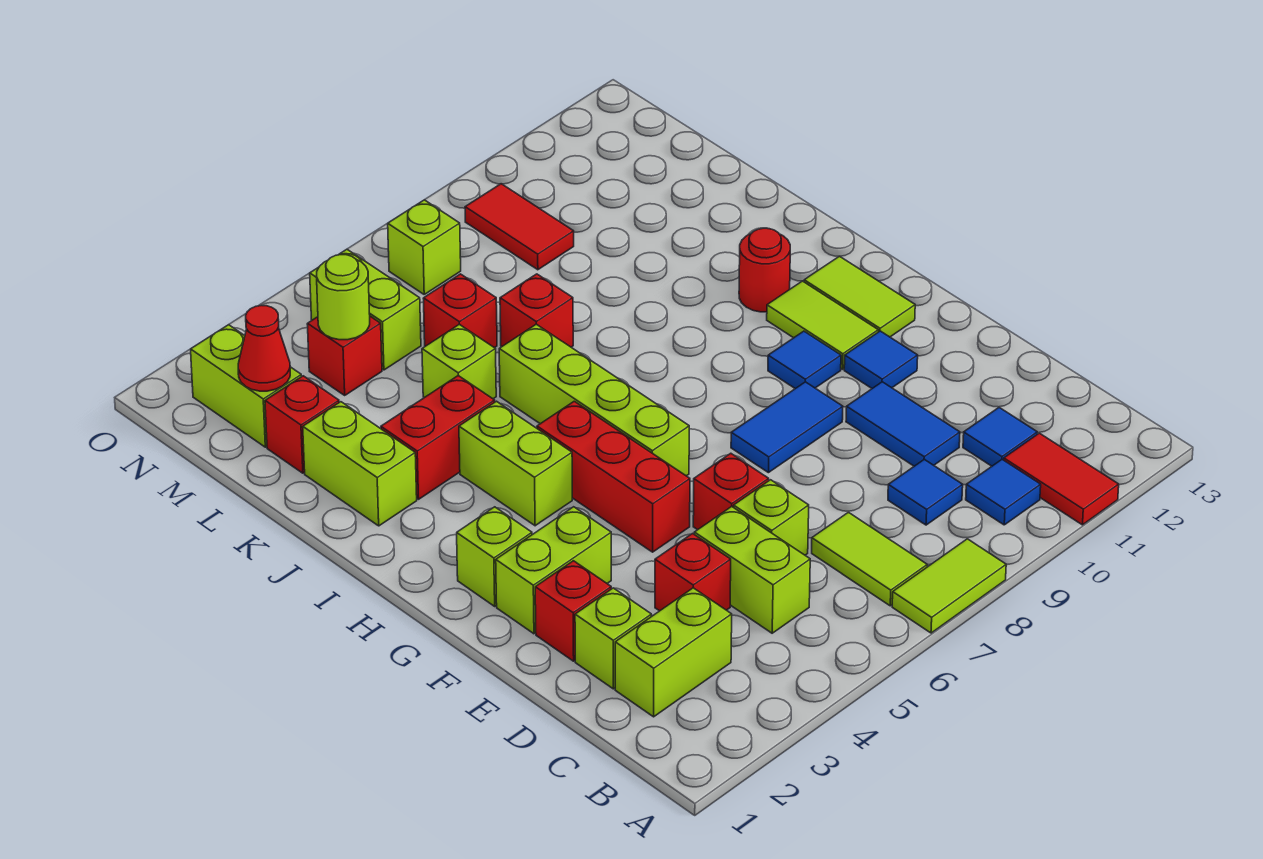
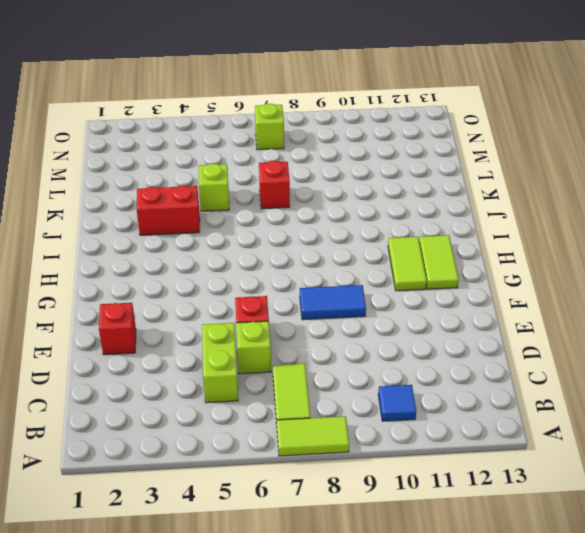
none -> red 1x2 tile [1004,433,1119,525]
none -> lime 1x2 brick [615,588,732,717]
none -> blue 1x1 tile [888,459,963,525]
none -> blue 1x1 tile [963,408,1037,466]

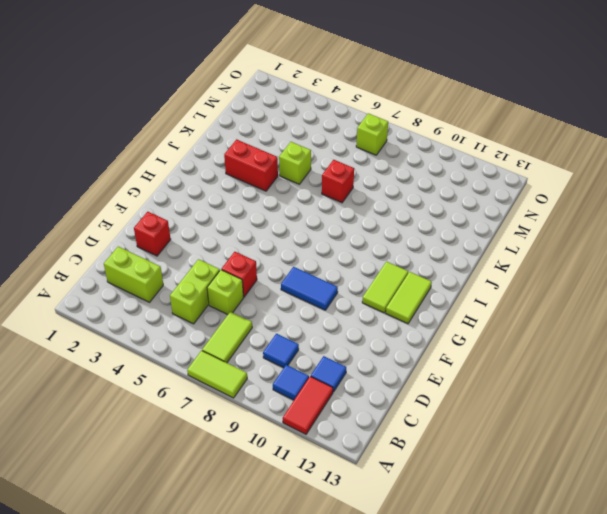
none -> lime 1x1 brick [575,588,651,689]
none -> red 1x1 brick [655,534,731,611]
none -> blue 1x2 tile [846,382,960,466]
none -> lime 1x2 brick [496,507,611,634]

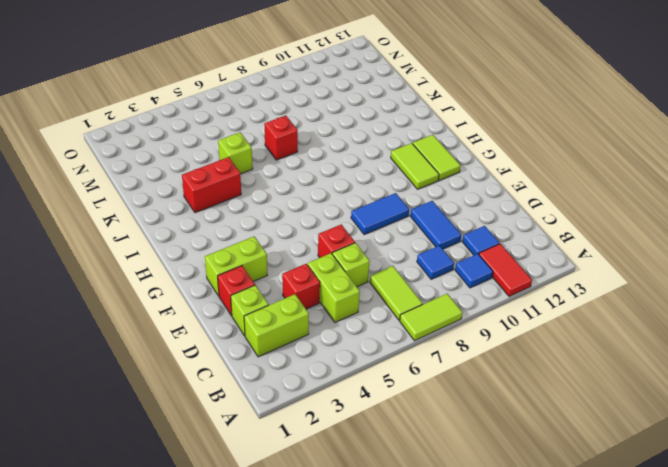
none -> red 1x3 brick [537,401,690,552]
none -> blue 1x1 tile [844,331,918,388]
none -> lime 1x1 brick [457,507,532,606]
none -> lime 1x4 brick [499,324,689,476]

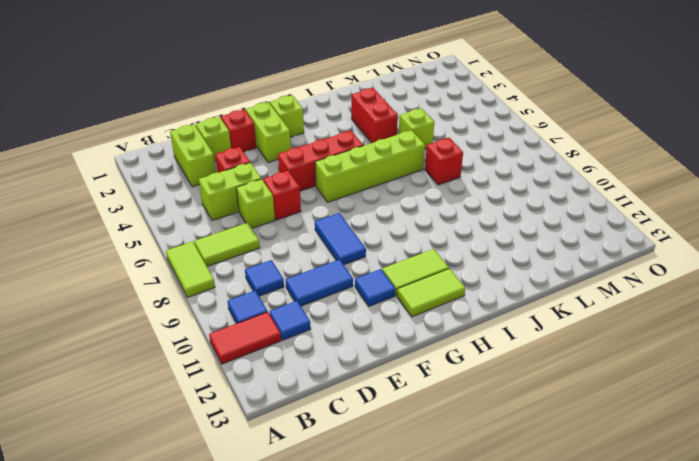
none -> blue 1x1 tile [768,331,841,389]
none -> lime 1x2 brick [459,401,572,526]
none -> red 1x1 round brick [739,228,790,312]
none -> lime 1x2 brick [303,402,417,526]

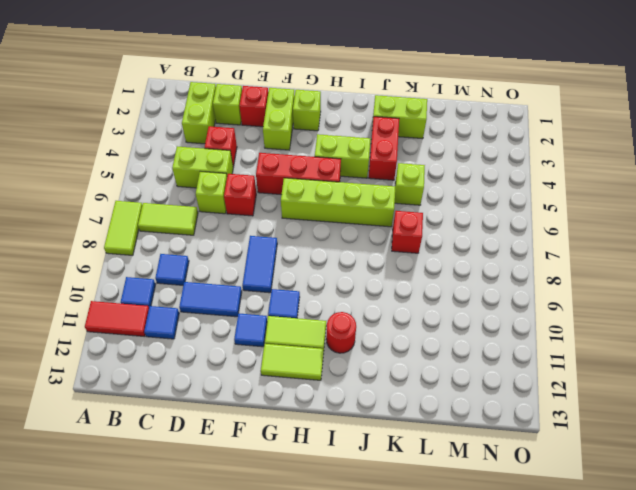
none -> red 1x1 brick [265,376,339,473]
none -> red 1x1 brick [423,274,497,348]
none -> lime 1x2 brick [191,325,301,447]
none -> red 1x1 brick [307,316,382,395]

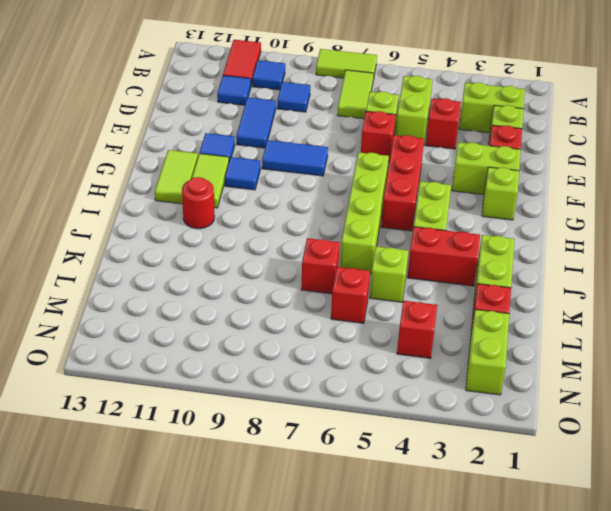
none -> lime 1x2 brick [310,249,421,370]
none -> red 1x2 tile [465,184,574,270]
none -> lime 1x1 brick [388,200,461,294]
none -> red 1x1 cone [238,305,290,391]

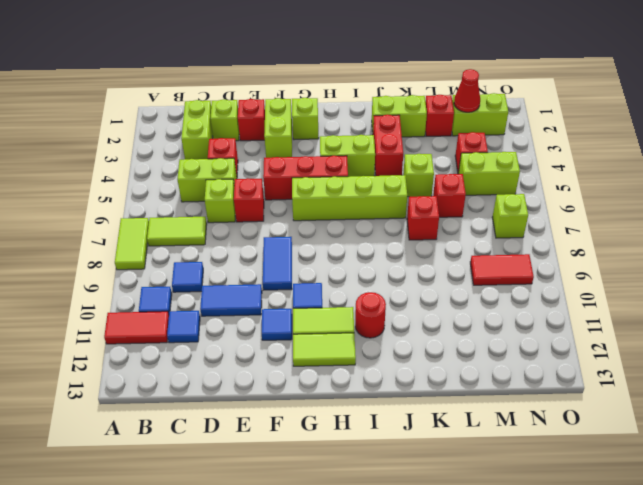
none -> lime 1x1 round brick [317,254,370,340]

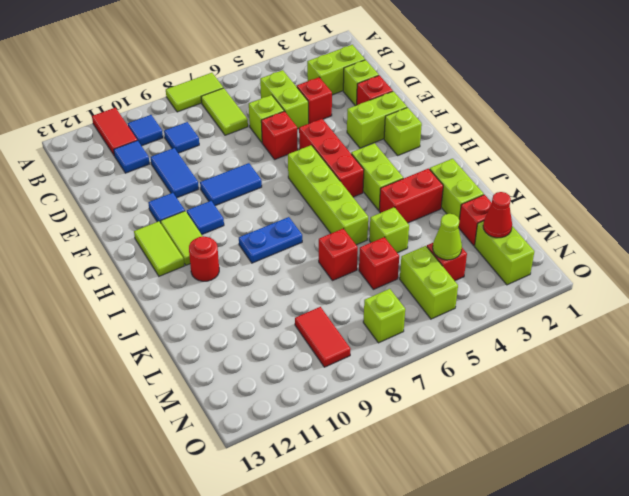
blue 1x2 plate [239,217,302,263] -> none
lime 1x1 cone [433,214,462,260] -> lime 1x1 round brick [317,254,370,340]

